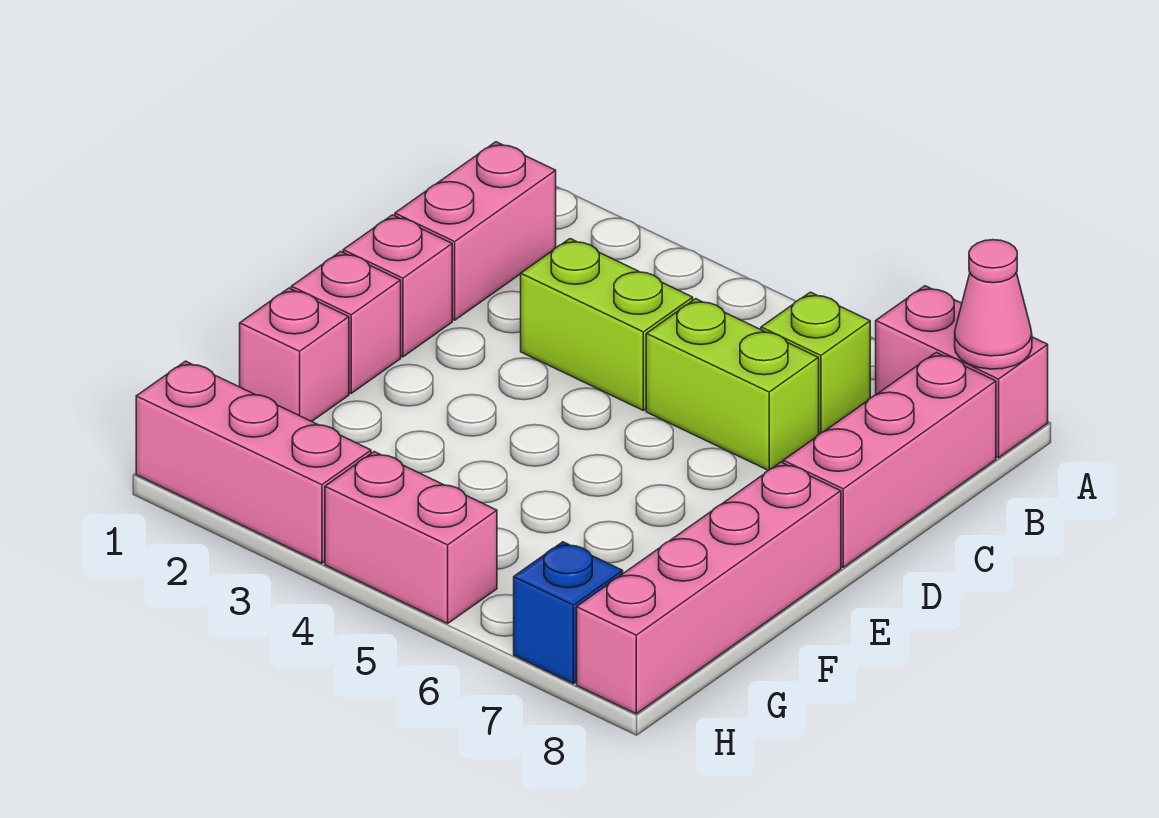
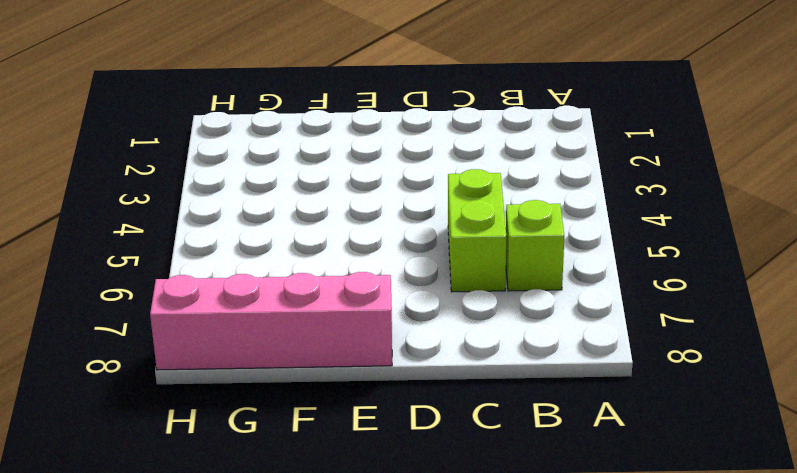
none -> pink 1x2 brick [876,286,1048,458]
none -> pink 1x2 brick [395,142,556,320]
none -> pink 1x3 brick [783,352,996,567]

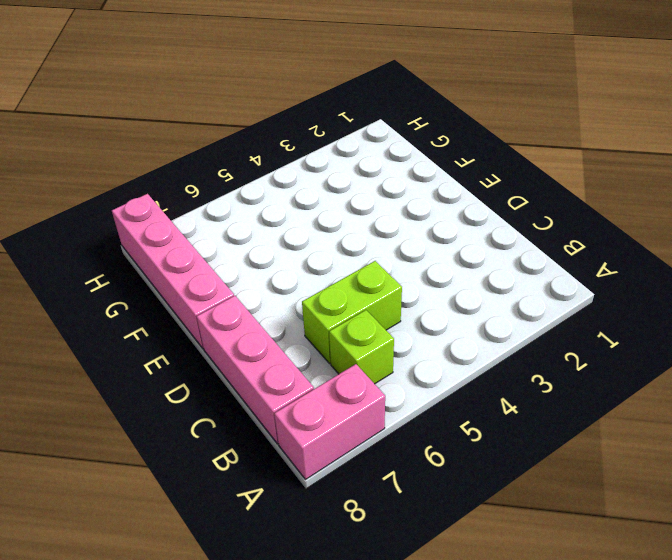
none -> pink 1x2 brick [395,142,556,320]
none -> lime 1x2 brick [521,239,693,410]
none -> pink 1x1 brick [343,215,452,357]

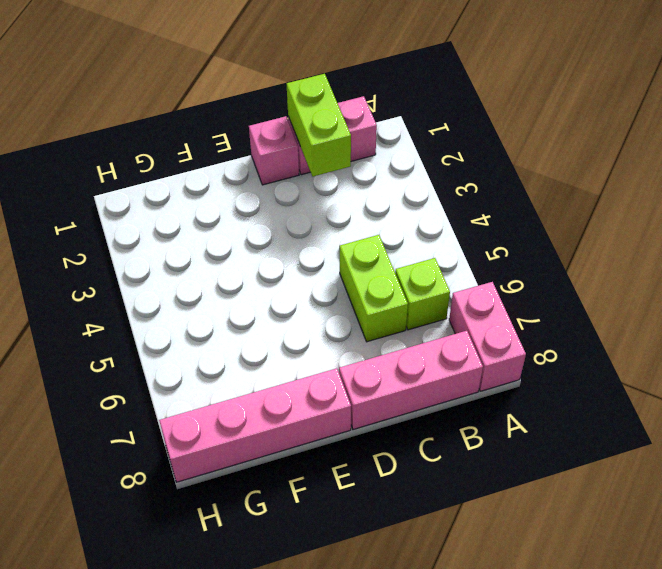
lime 1x2 brick [287,74,351,176] -> lime 1x2 brick moved to [521,239,693,410]
none -> pink 1x1 brick [291,252,401,393]
none -> pink 1x1 brick [240,288,349,421]
none -> pink 1x3 brick [136,361,371,563]

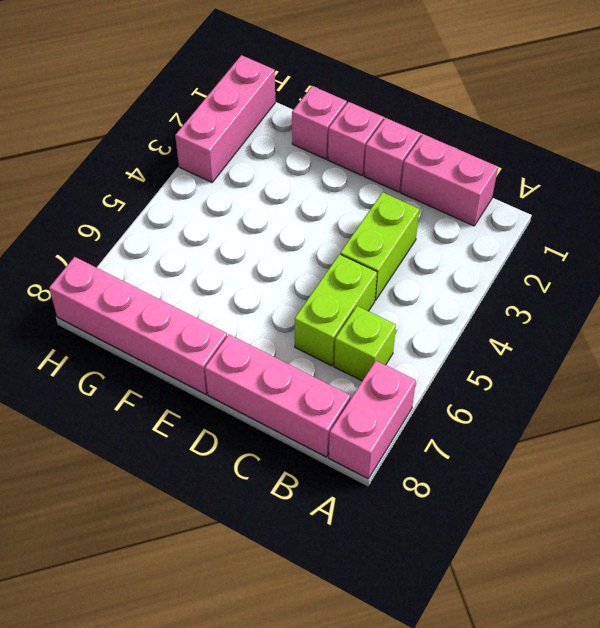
none -> pink 1x2 brick [325,452,497,623]
none -> blue 1x1 brick [514,542,623,684]
none -> pink 1x1 cone [955,240,1032,369]

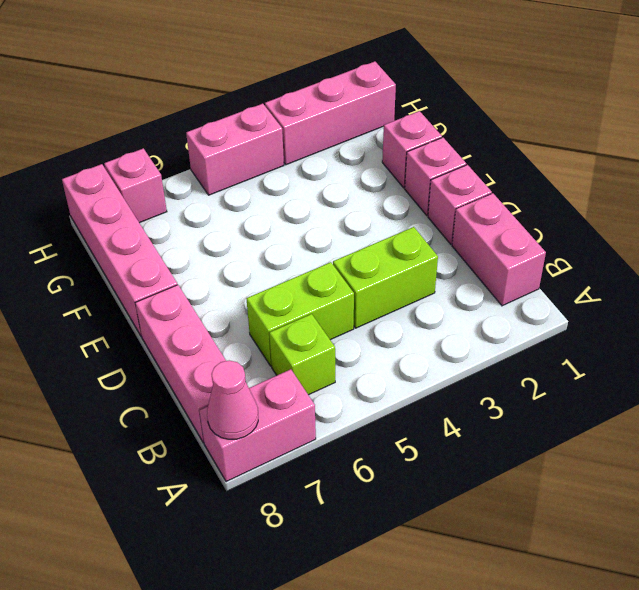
pink 1x1 brick [104,148,167,223] -> blue 1x1 brick [514,542,623,684]

